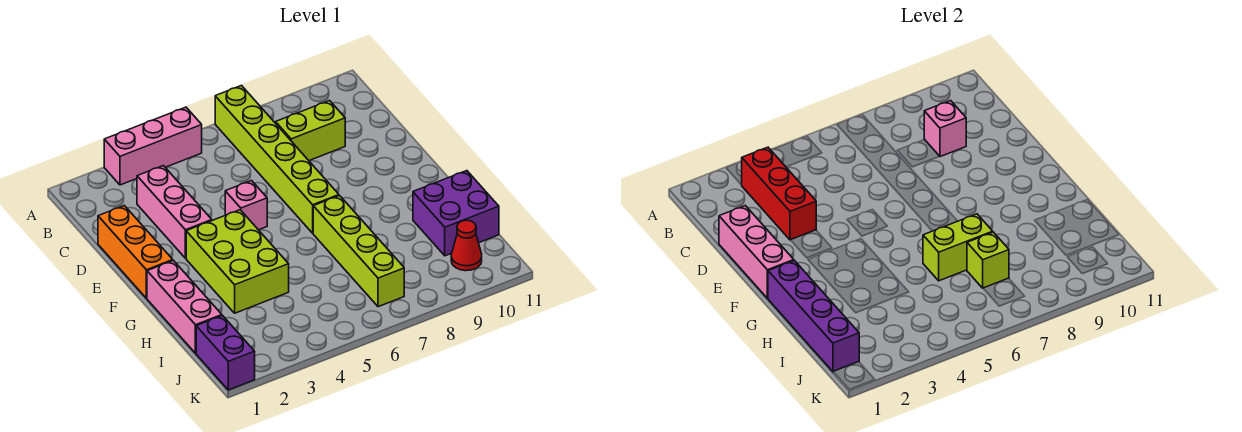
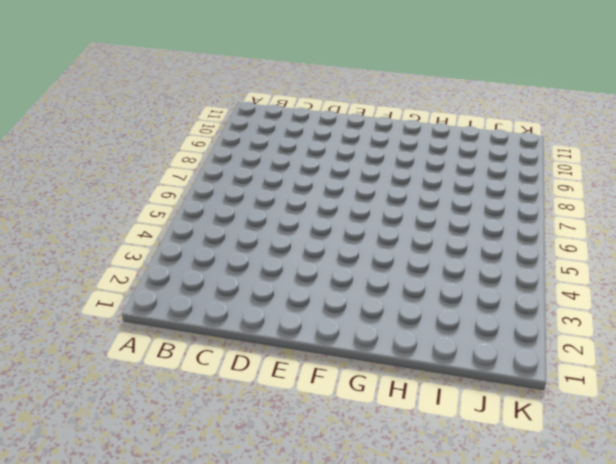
none -> pink 1x3 brick [104,107,202,185]
none -> lime 1x6 brick [215,86,339,233]
none -> pink 1x3 brick [137,166,212,258]

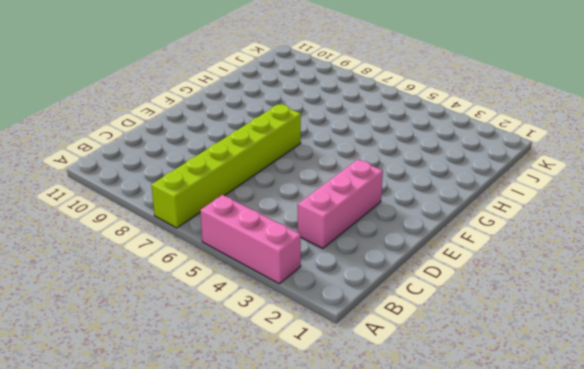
none -> lime 1x2 brick [276,101,345,161]
none -> orange 1x3 brick [98,206,173,298]
none -> pink 1x1 brick [225,181,267,230]

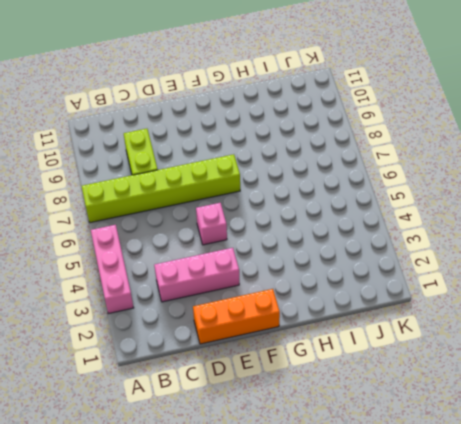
none -> lime 2x3 brick [186,210,289,313]
none -> pink 1x3 brick [147,261,222,353]
none -> lime 1x4 brick [313,196,404,307]

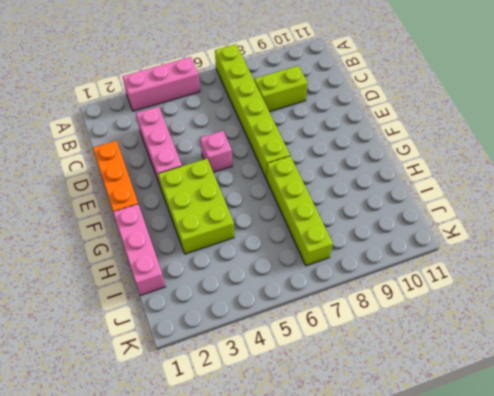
none -> purple 2x2 brick [413,171,499,256]
none -> purple 1x2 brick [196,316,255,390]
none -> red 1x1 cone [451,220,482,271]

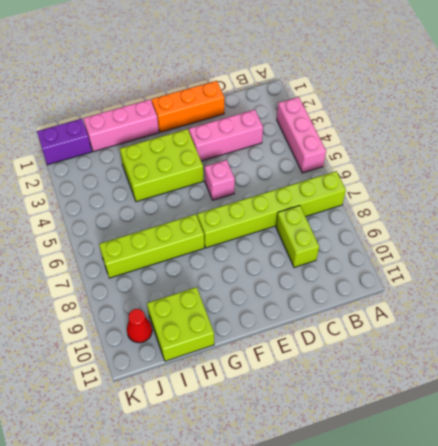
lime 2x2 brick [147,287,214,361] -> purple 2x2 brick [413,171,499,256]
none -> red 1x3 brick [741,147,816,240]
none -> pink 1x1 brick [924,101,966,157]
none -> pink 1x3 brick [719,206,794,298]

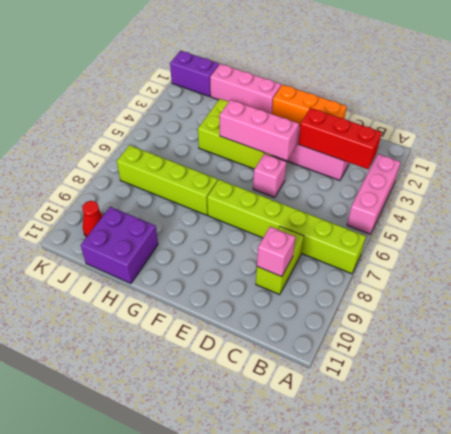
pink 1x3 brick [220,100,299,160] -> pink 1x3 brick moved to [719,206,794,298]
none -> purple 1x4 brick [768,261,859,372]
none -> lime 1x2 brick [923,214,993,281]
none -> lime 1x1 brick [967,232,1009,288]

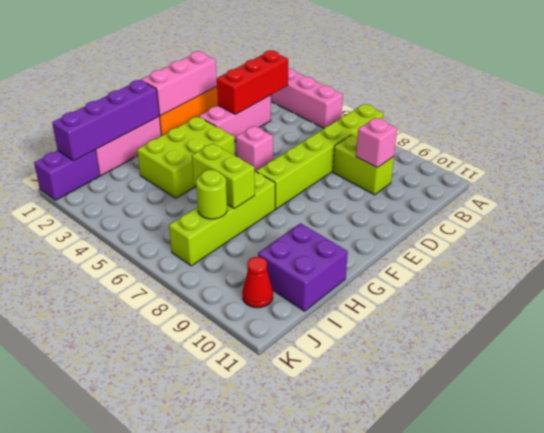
lime 1x1 round brick [196,170,227,219] -> lime 1x1 brick [967,232,1009,288]

